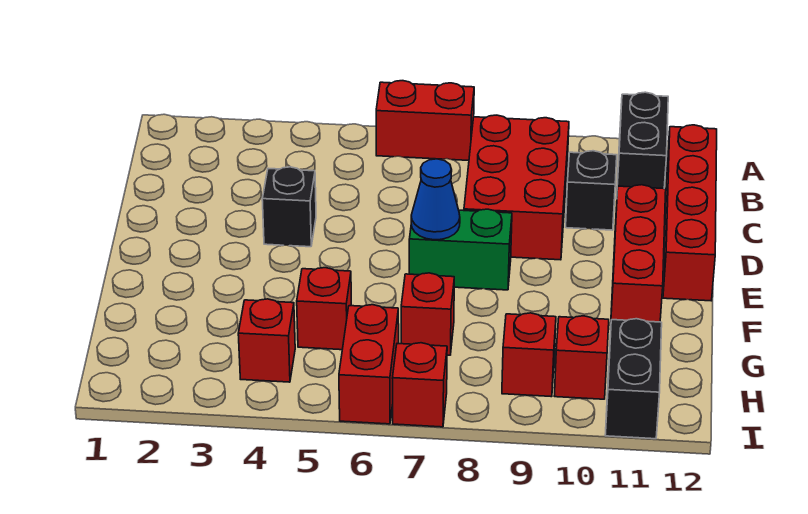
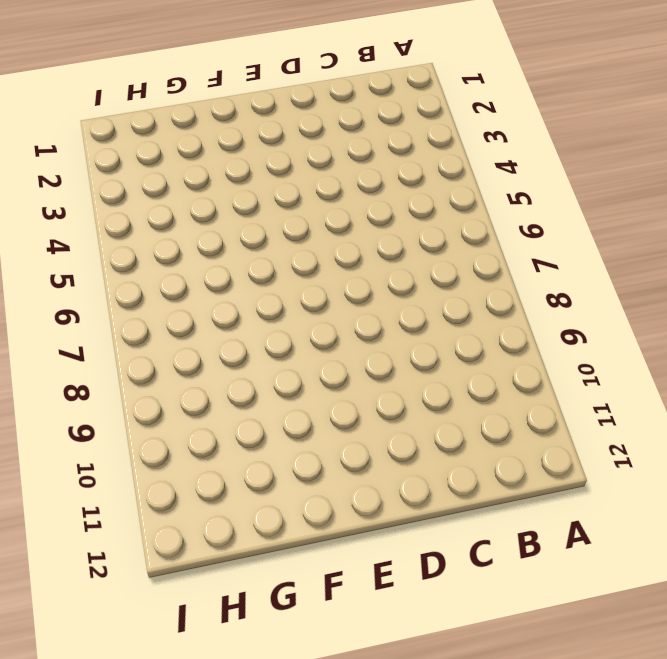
none -> red 1x2 brick [376,81,474,160]
none -> black 1x2 brick [617,92,668,189]
none -> red 2x3 brick [464,115,569,260]

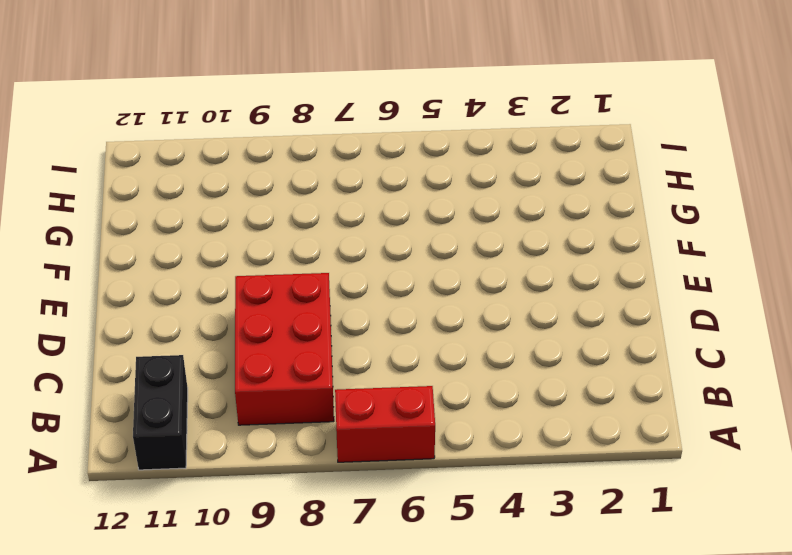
none -> red 1x4 brick [663,125,717,301]
none -> black 1x1 brick [566,151,617,230]
none -> black 1x1 brick [262,167,316,247]

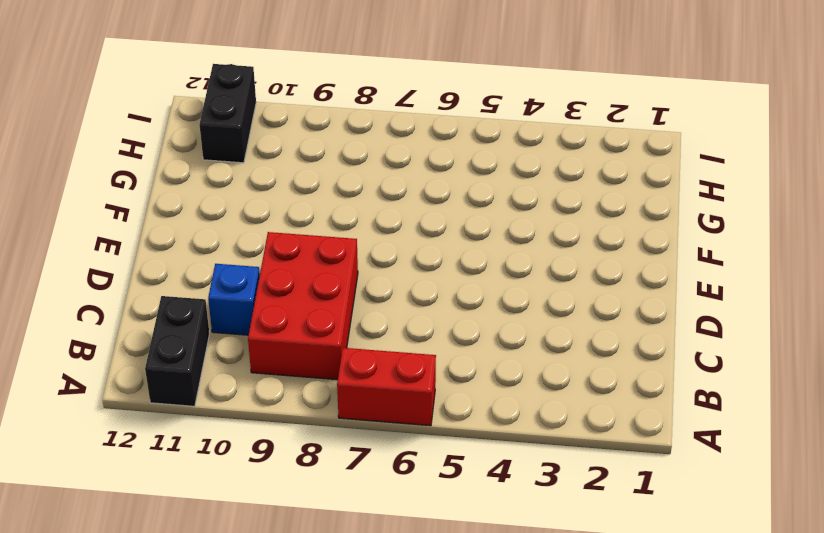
blue 1x1 brick [208,264,260,335] -> black 1x1 brick [566,151,617,230]
none -> red 1x4 brick [663,125,717,301]
none -> black 1x1 brick [262,167,316,247]
none -> red 1x3 brick [611,185,666,322]

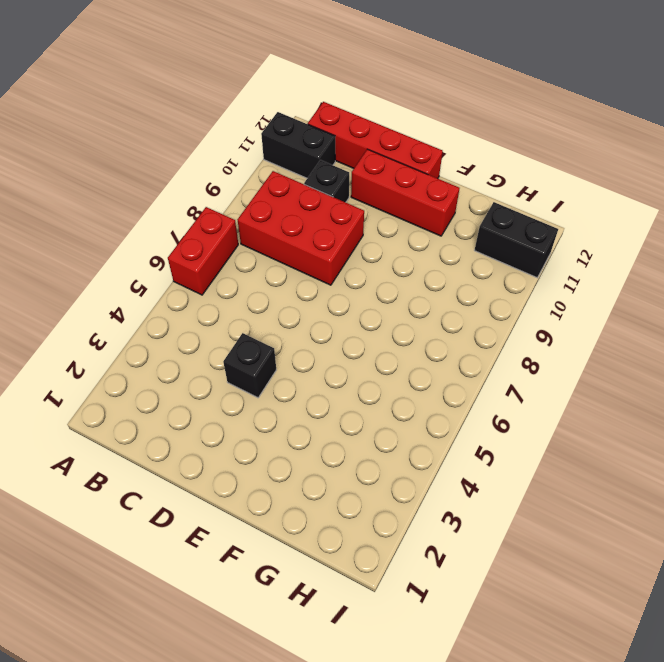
none -> green 1x2 brick [409,209,512,290]
none -> red 1x1 brick [297,268,351,350]
none -> red 1x1 brick [401,273,454,355]

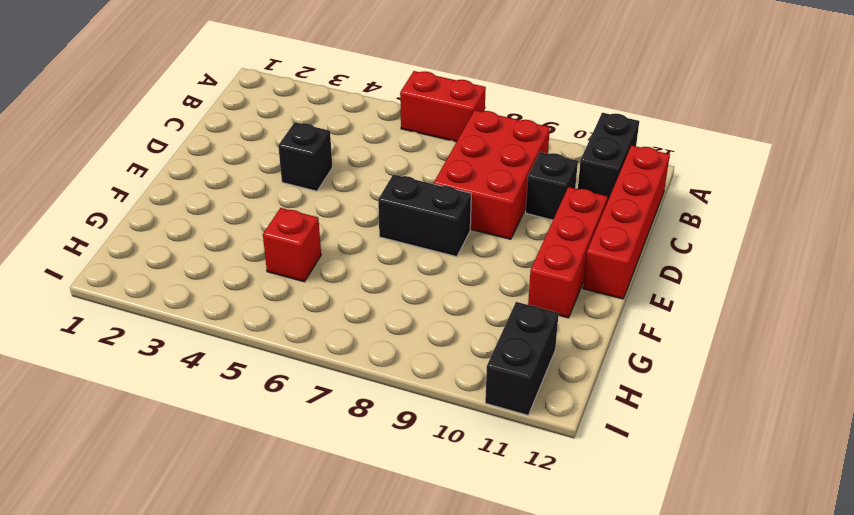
black 1x2 brick [378,174,471,257] -> green 1x2 brick [409,209,512,290]
none -> red 1x1 brick [401,273,454,355]
none -> red 1x1 brick [238,299,295,382]
none -> red 1x2 brick [339,305,399,424]

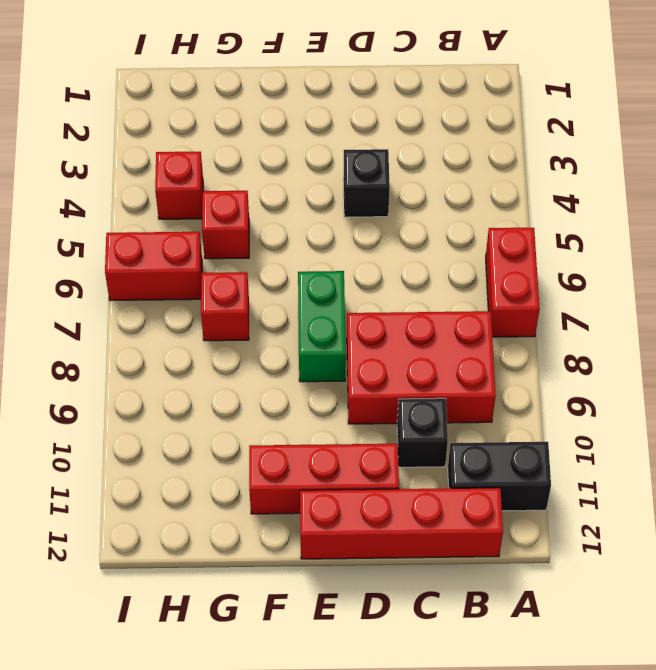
none -> red 1x1 brick [502,313,556,397]
none -> red 1x1 brick [554,316,609,399]
none -> black 1x2 brick [605,319,662,439]

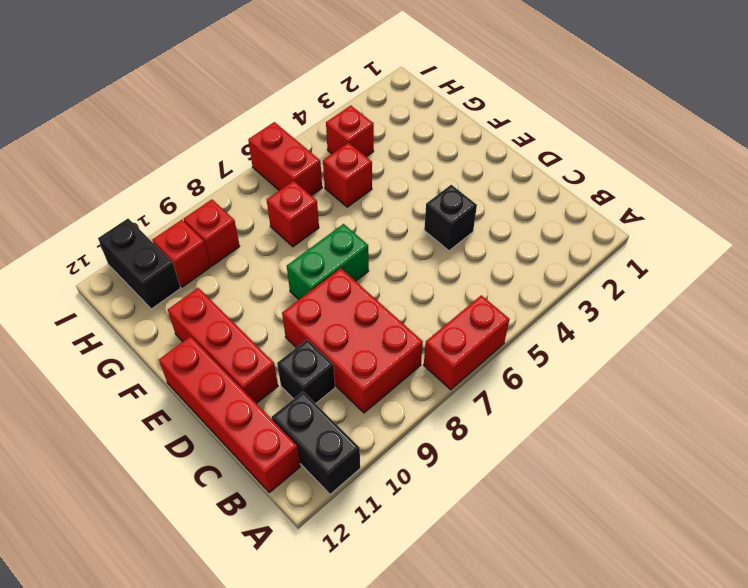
none -> red 1x1 brick [392,343,447,427]
none -> blue 1x1 cone [411,159,460,240]

